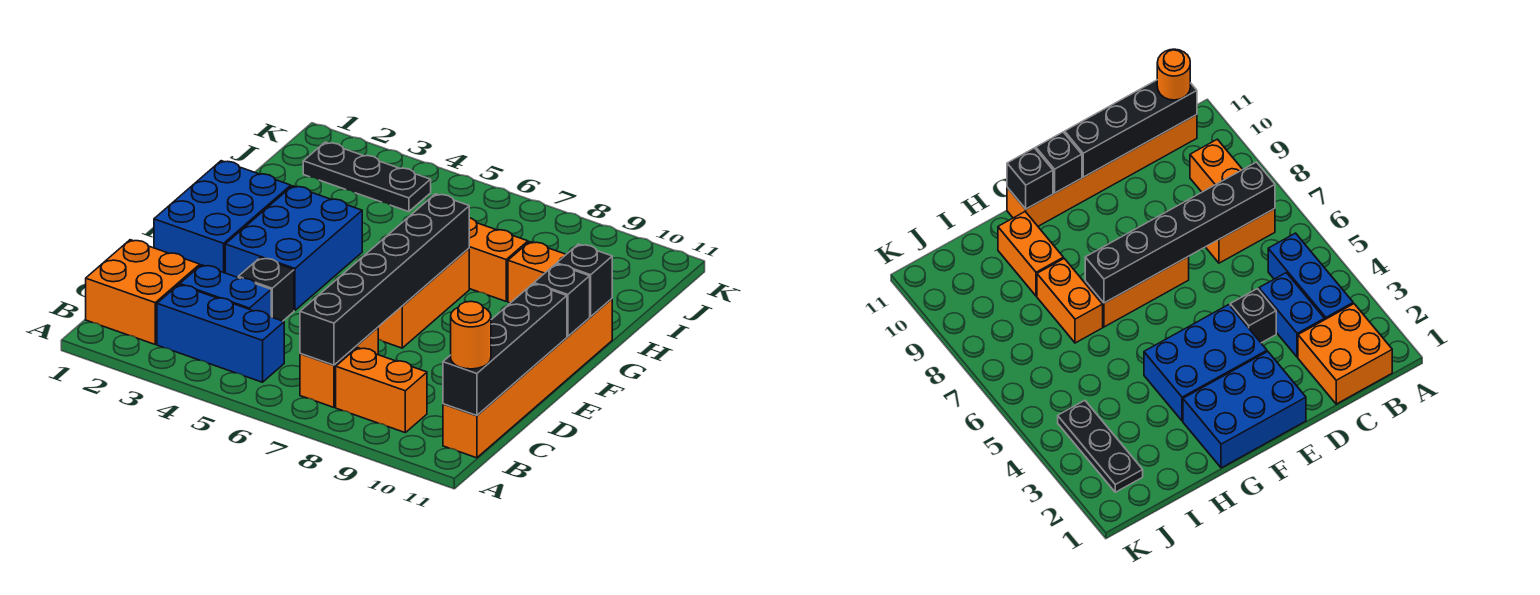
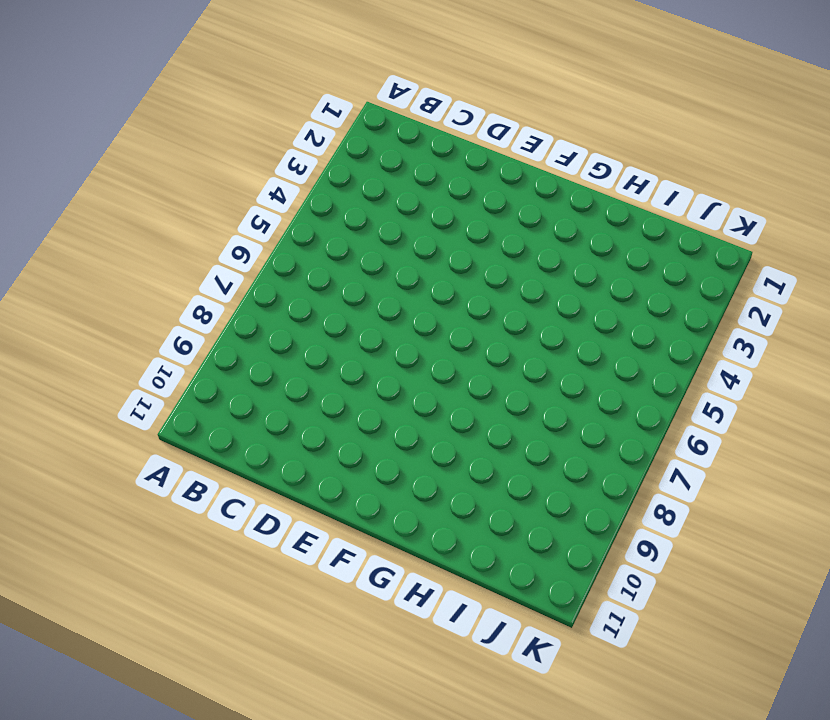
none -> orange 2x2 brick [86,240,200,344]
none -> blue 1x3 brick [157,285,284,382]
none -> orange 1x2 brick [300,328,378,407]

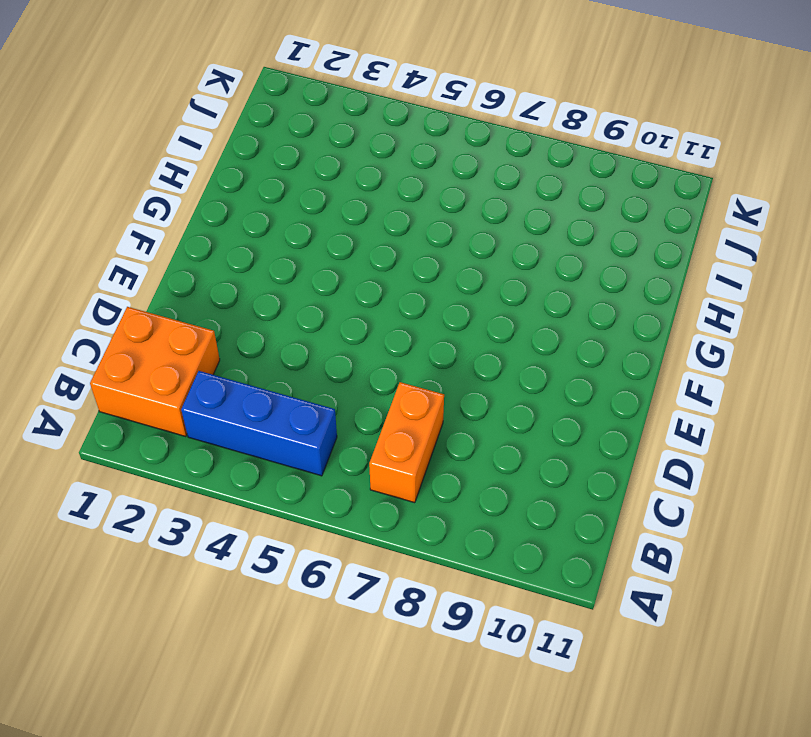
none -> orange 1x2 brick [336,348,427,432]
none -> orange 1x6 brick [443,299,612,458]
none -> blue 1x2 brick [180,265,271,317]

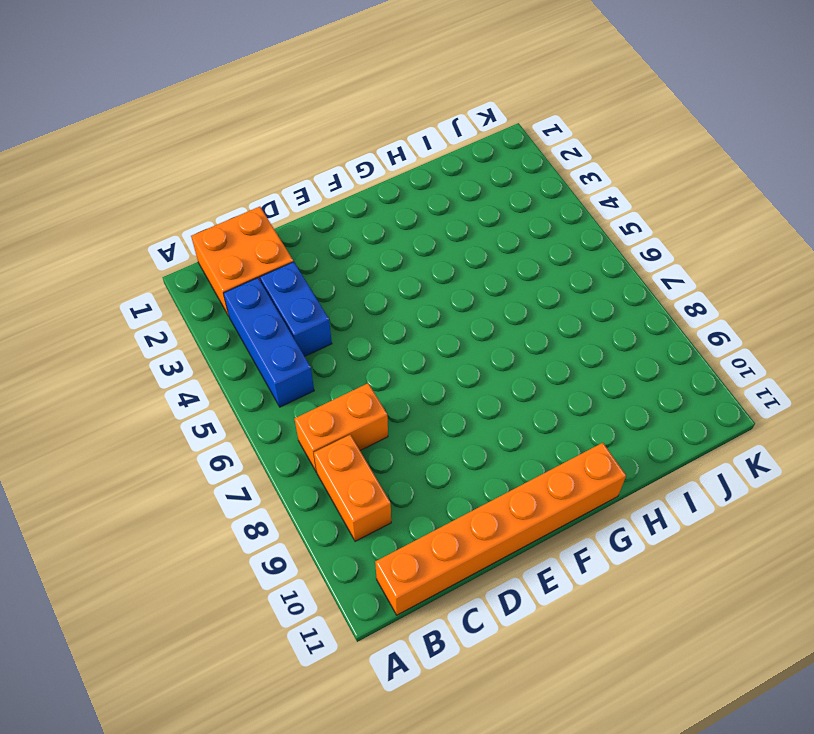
none -> black 1x1 brick [238,258,294,321]
none -> blue 2x3 brick [154,161,291,273]
none -> blue 2x3 brick [225,186,362,310]

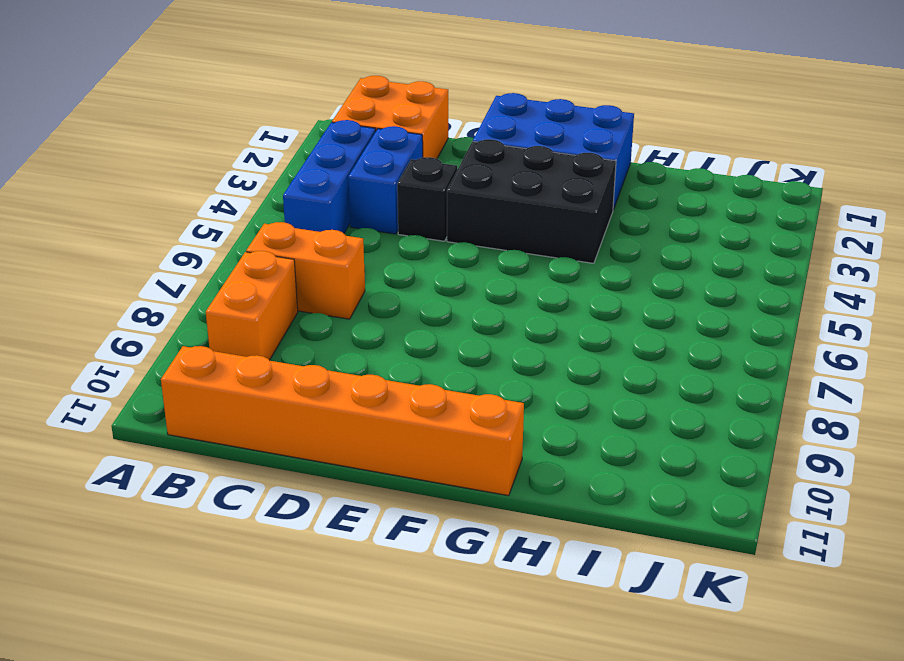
black 2x3 brick [447,139,616,263] -> blue 2x3 brick [225,186,362,310]
none -> orange 1x3 brick [378,248,469,348]
none -> orange 1x2 brick [469,218,528,301]
none -> orange 1x2 brick [508,242,566,303]

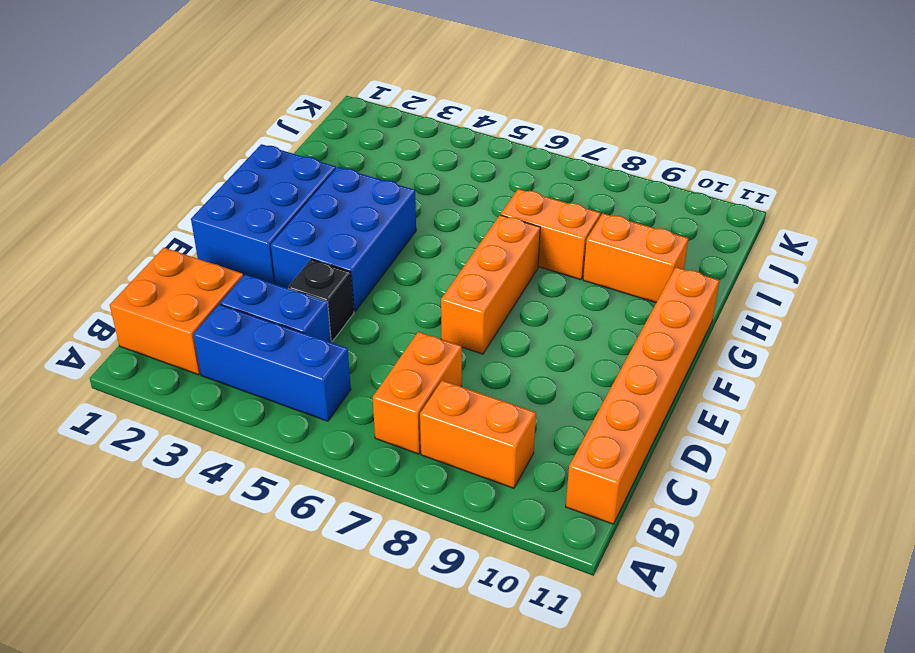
none -> black 1x3 plate [303,142,431,212]
none -> black 1x6 brick [300,194,469,365]
none -> black 1x4 brick [443,284,567,415]

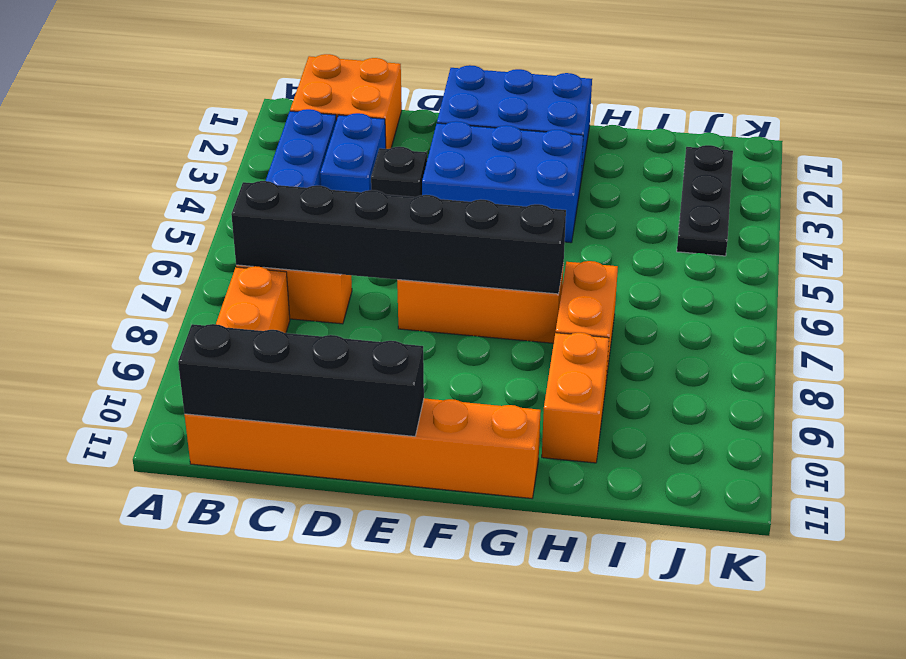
none -> black 1x1 brick [534,264,590,336]
none -> black 1x1 brick [557,244,612,317]
none -> orange 1x1 round brick [451,301,491,369]

